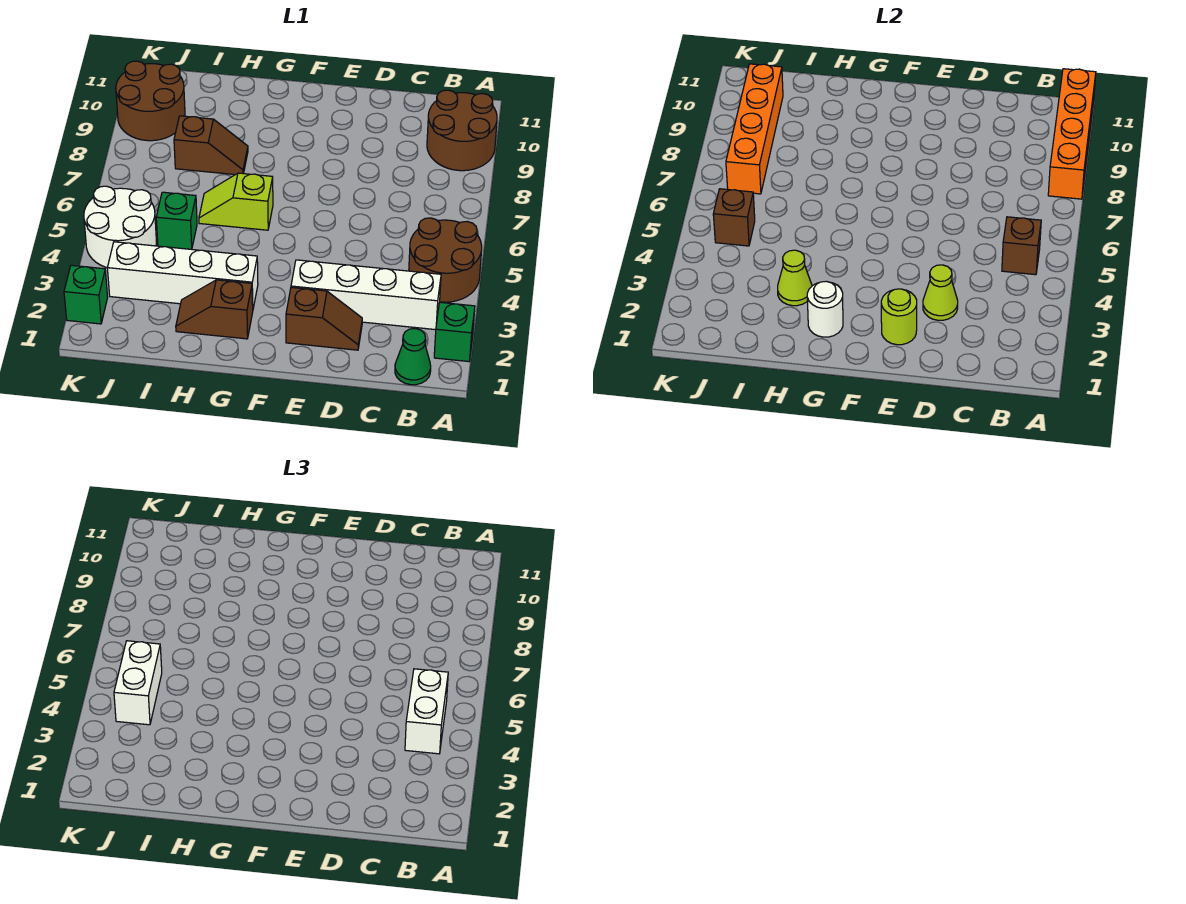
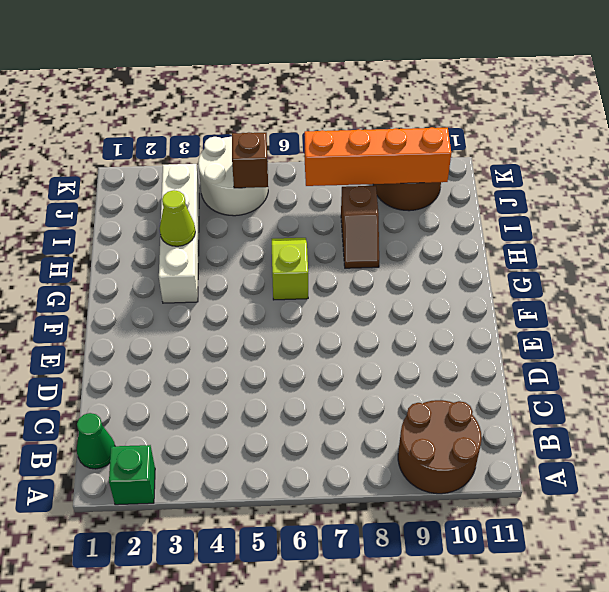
none -> brown 2x2 round brick [409,218,482,302]
none -> white 1x4 brick [291,260,441,330]
none -> brown 1x2 slope [286,287,362,350]

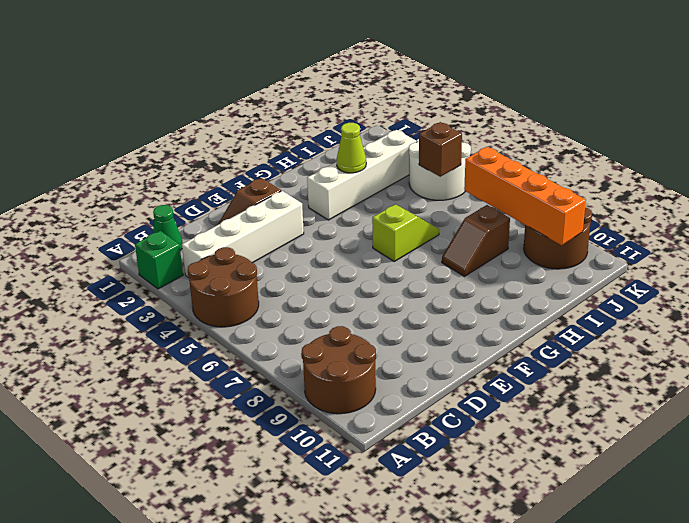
none -> brown 1x2 slope [176,280,253,339]
none -> green 1x1 brick [156,192,197,249]
none -> green 1x1 brick [64,265,108,324]

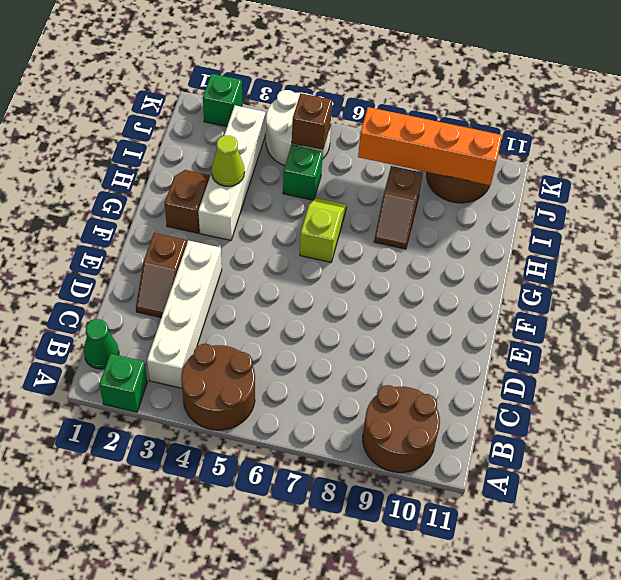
none -> orange 1x4 brick [1048,69,1096,199]
none -> brown 1x1 brick [1002,217,1041,275]
none -> lime 1x1 cone [923,265,958,320]

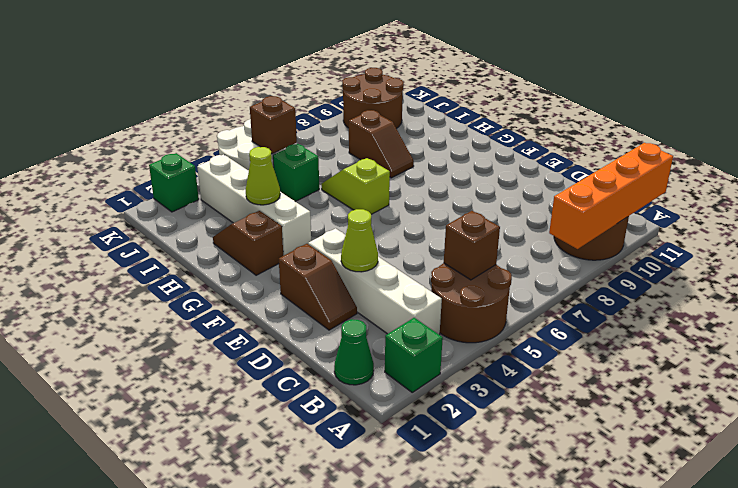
none -> lime 1x1 round brick [881,289,917,345]
none -> white 1x1 round brick [807,281,843,337]
none -> orange 1x4 brick [726,64,783,194]

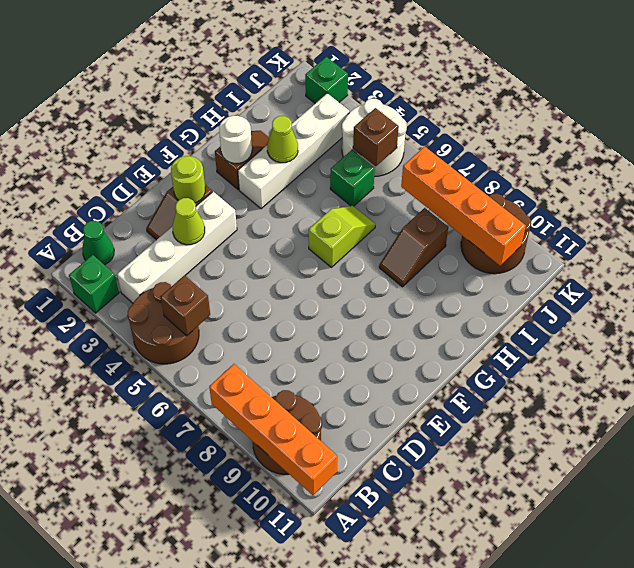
none -> white 1x2 brick [405,669,448,754]
none -> white 1x2 brick [114,641,162,725]

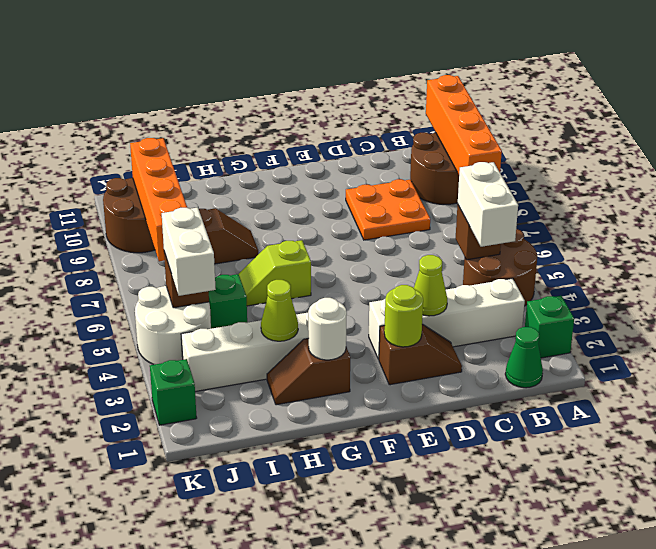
orange 2x2 plate [346,179,430,240] -> none

